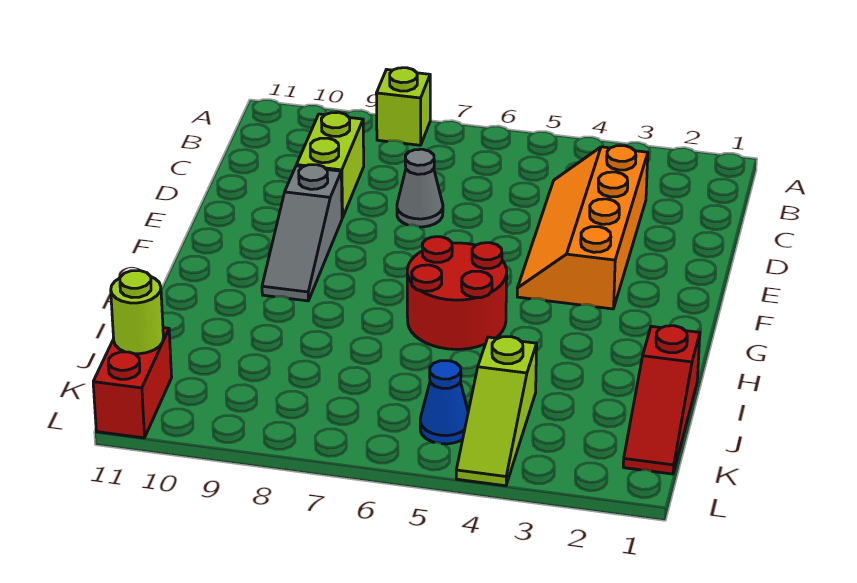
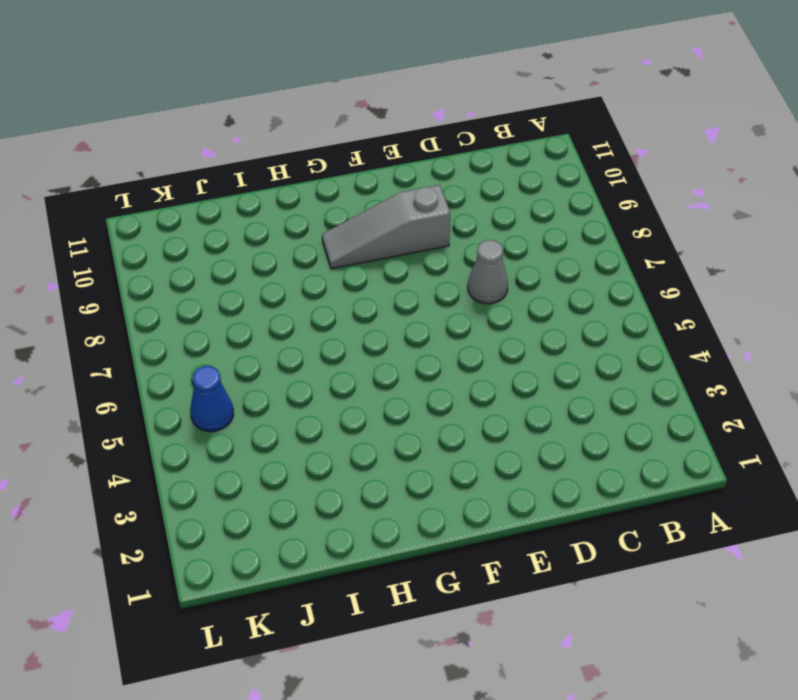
none -> lime 1x1 brick [376,68,430,145]
none -> orange 2x4 slope [517,146,648,309]

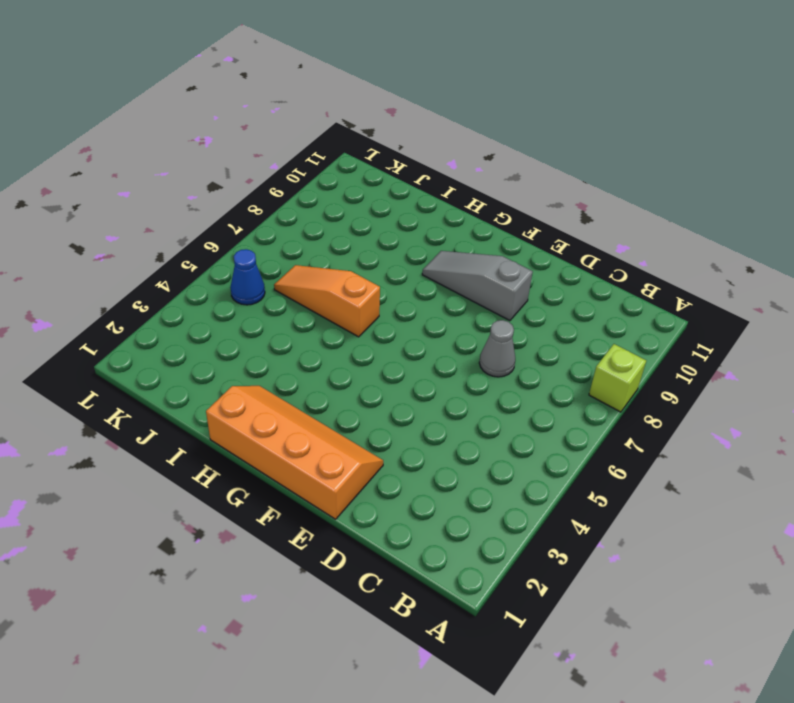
orange 2x4 slope [206,386,383,519] -> orange 2x4 slope moved to [517,146,648,309]
orange 1x3 slope [274,265,380,337] -> red 2x2 round brick [407,237,507,349]
none -> lime 1x2 brick [297,112,364,218]
none -> red 1x3 slope [623,326,700,474]

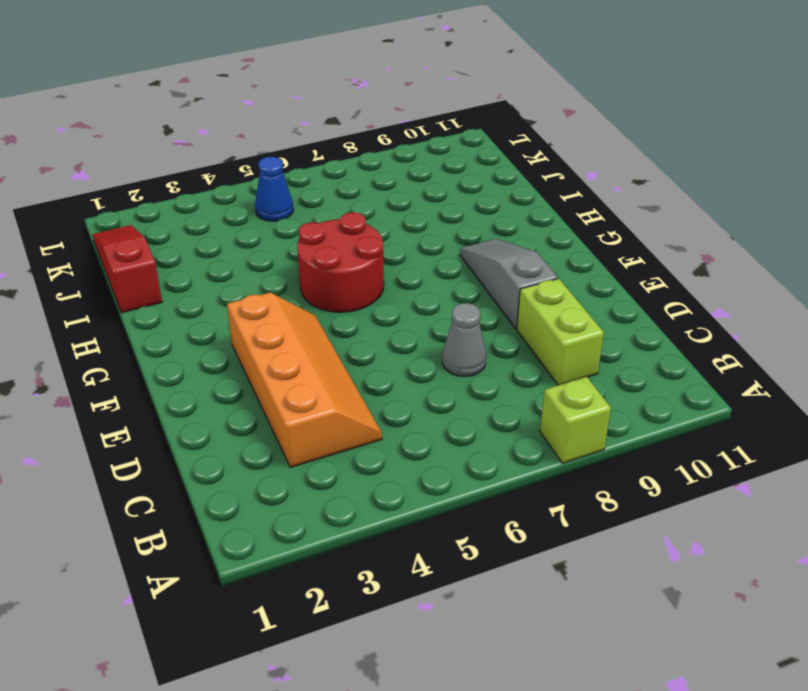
none -> lime 1x3 slope [456,337,537,486]
none -> red 1x2 brick [93,328,172,438]

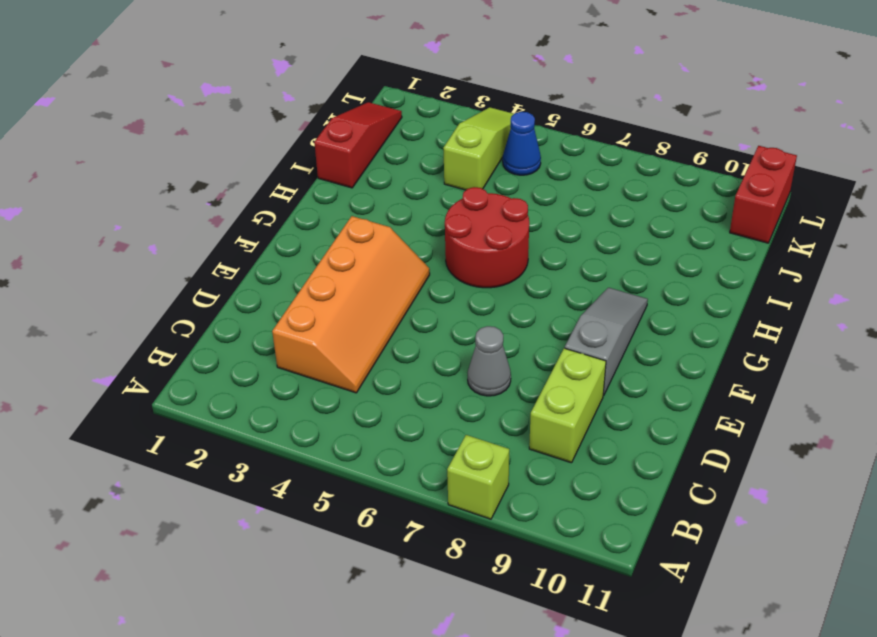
none -> lime 1x1 round brick [111,270,163,354]

